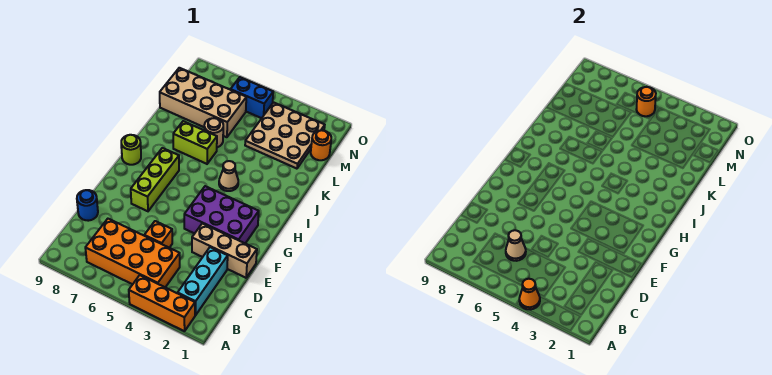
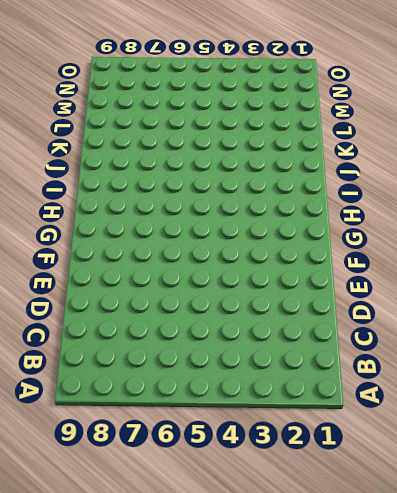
none -> orange 1x3 brick [129,275,195,331]
none -> cyan 1x3 brick [178,247,228,315]
none -> orange 2x4 brick [85,219,180,287]

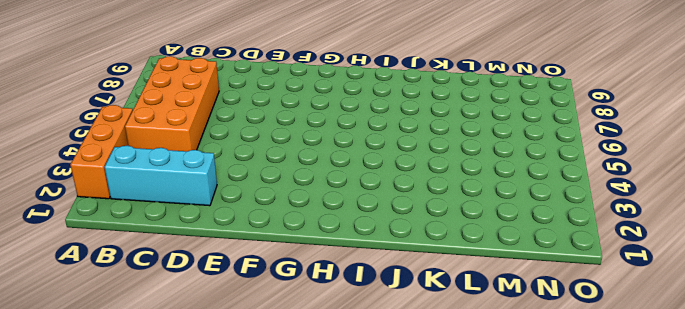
none -> orange 1x1 brick [144,221,172,248]
none -> blue 1x1 round brick [77,190,98,221]
none -> tan 1x3 brick [192,223,257,278]

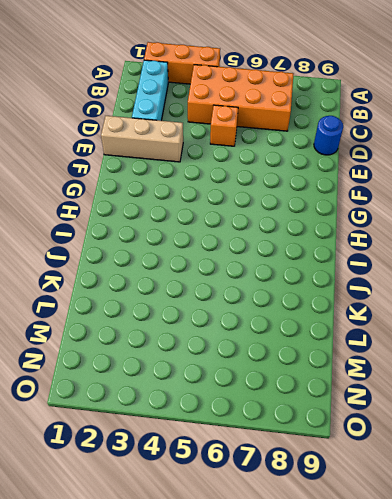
none -> purple 2x3 brick [184,186,259,243]
none -> lime 1x3 brick [131,148,179,211]
none -> lime 1x1 round brick [121,135,141,165]

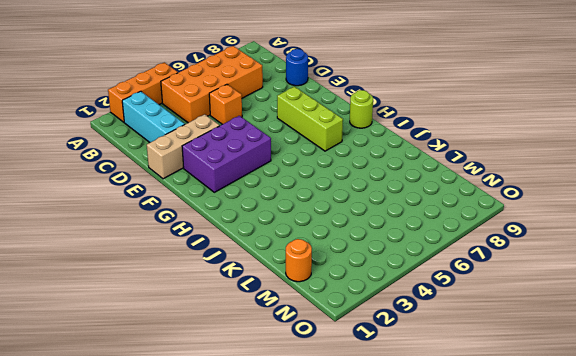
none -> tan 1x1 cone [219,161,238,191]
none -> lime 1x2 brick [173,121,217,164]
none -> tan 1x1 round brick [204,118,223,147]

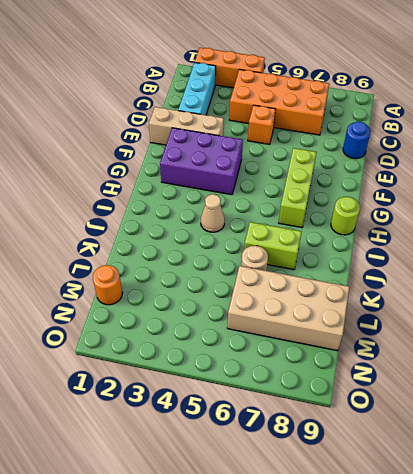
none -> tan 3x3 plate [245,102,325,169]
none -> blue 1x2 brick [230,77,273,118]
none -> orange 1x1 cone [519,279,540,310]

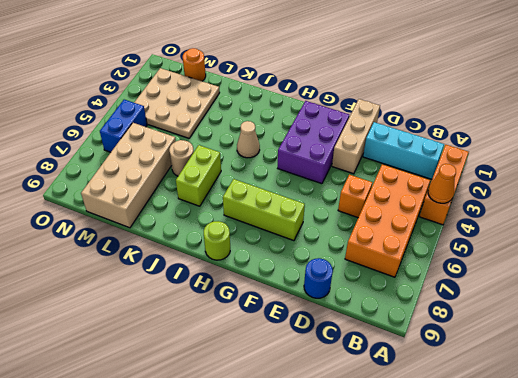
none -> tan 1x1 cone [506,230,526,261]
none -> orange 1x1 round brick [636,87,656,117]

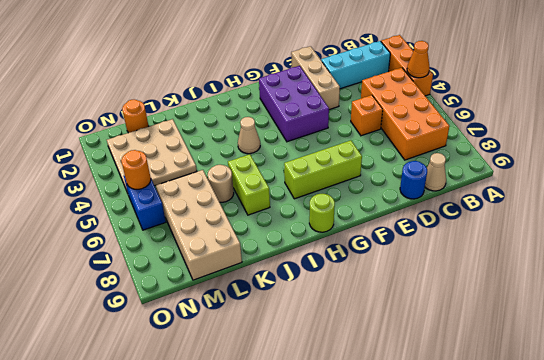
tan 1x1 cone [425,153,446,191] -> tan 1x1 cone moved to [506,230,526,261]

